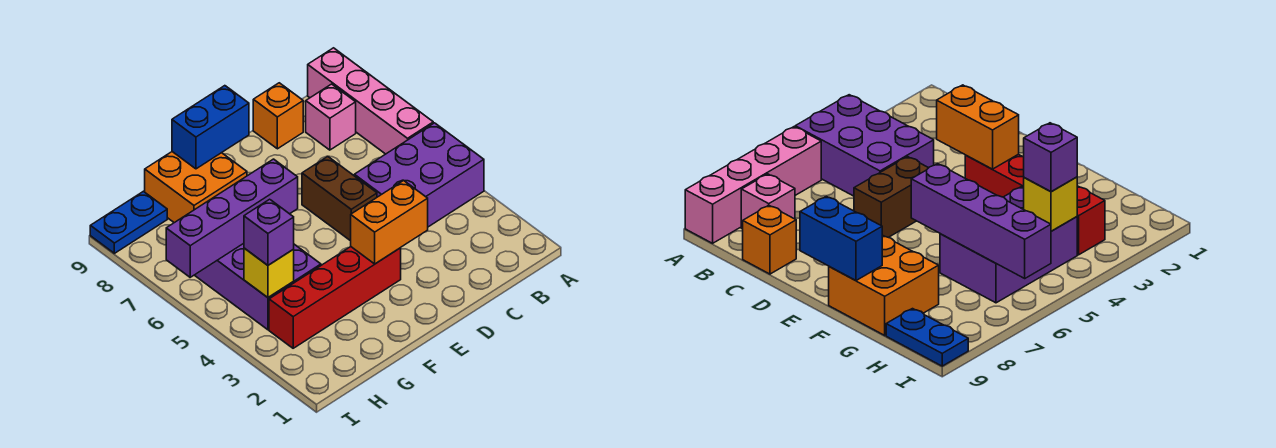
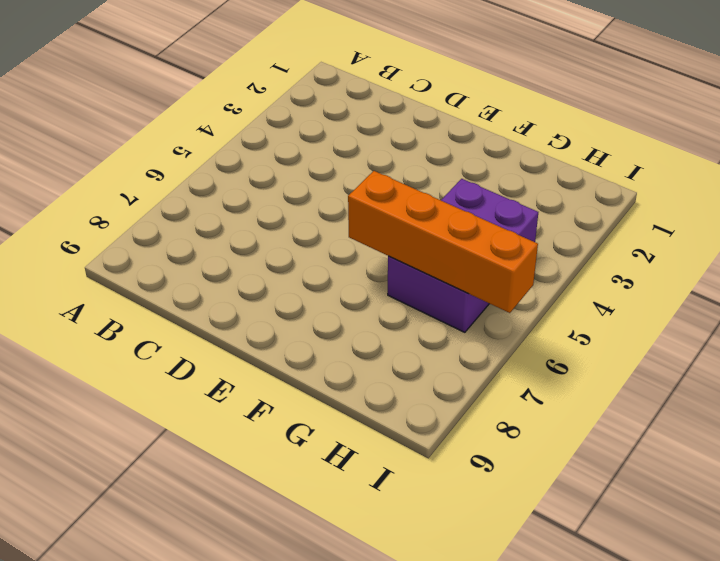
orange 1x4 brick [348,171,538,313] -> purple 1x4 brick [166,159,298,277]
none -> purple 2x3 brick [354,123,484,227]
none -> pink 1x4 brick [308,48,433,154]
none -> pink 1x1 brick [306,84,356,150]

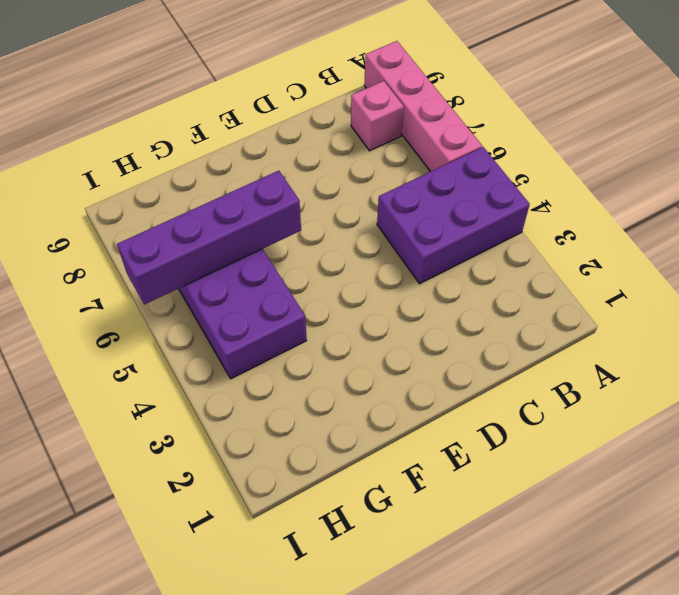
none -> orange 1x1 brick [253,83,303,149]
none -> brown 1x2 brick [302,156,377,241]
none -> red 1x4 brick [269,247,401,348]

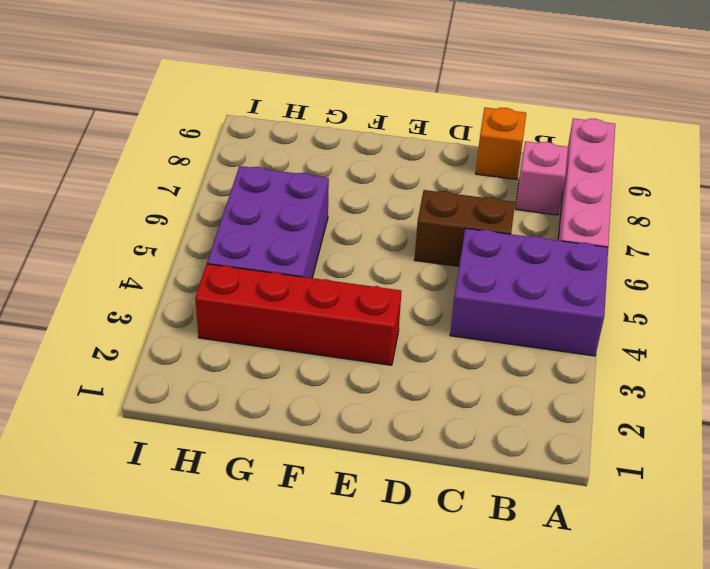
brown 1x2 brick [415,190,515,266] -> brown 1x2 brick turned to [302,156,377,241]
none -> orange 2x2 brick [145,152,247,223]
none -> blue 1x2 plate [90,191,167,253]
none -> orange 1x2 brick [351,180,428,264]

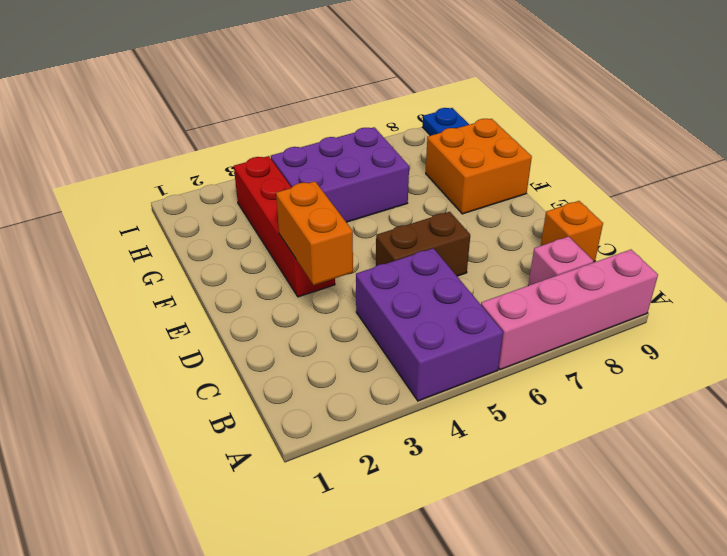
none -> blue 1x2 brick [172,86,249,169]
none -> purple 1x4 brick [166,159,298,277]
none -> yellow 1x1 brick [244,248,294,297]

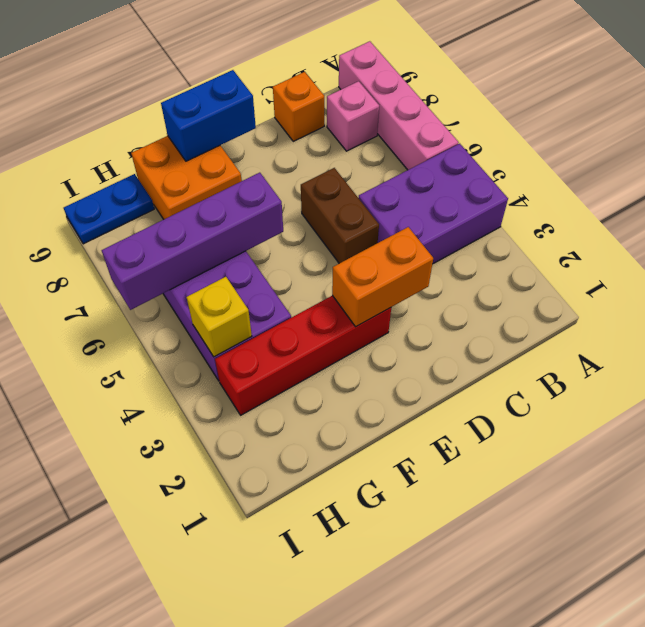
none -> purple 1x1 brick [244,199,294,265]

